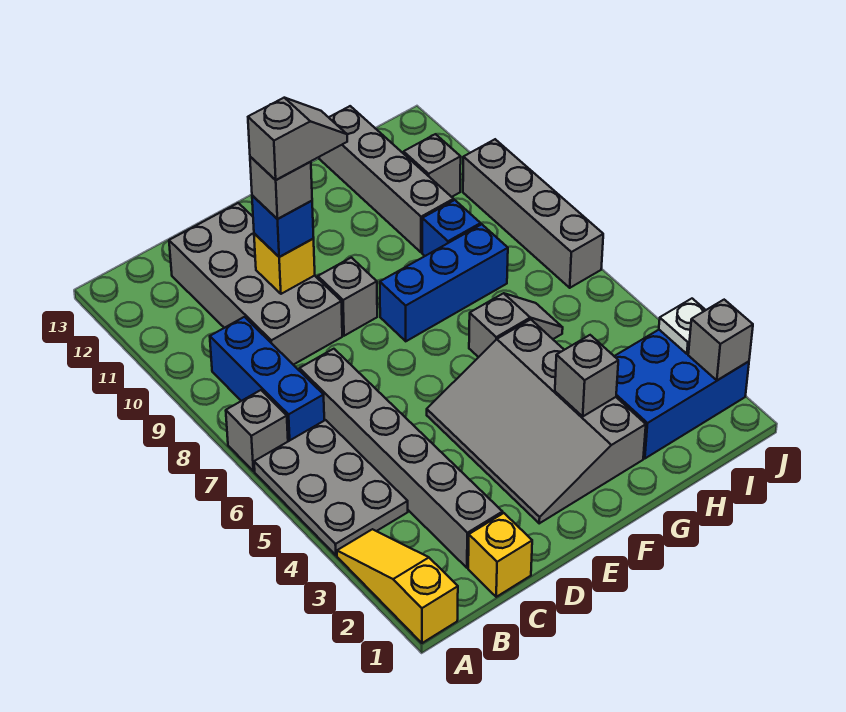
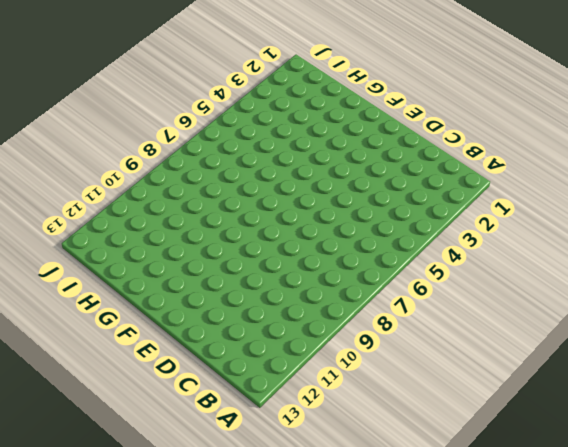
none -> yellow 1x3 slope [337,529,458,643]
none -> grey 2x3 plate [254,420,408,555]
none -> grey 1x1 brick [226,390,288,471]

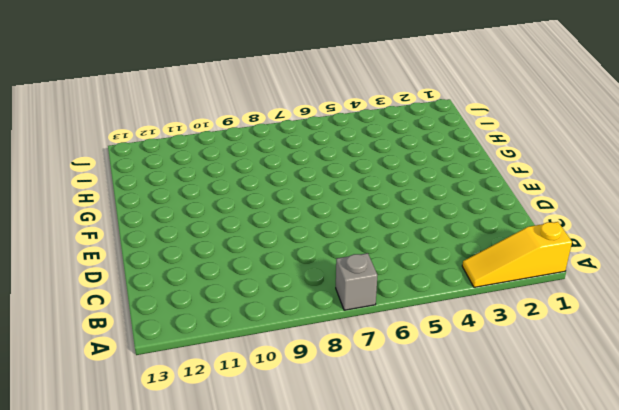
none -> grey 2x3 plate [254,420,408,555]
none -> blue 1x3 brick [210,317,324,441]
none -> yellow 1x1 brick [468,513,532,597]

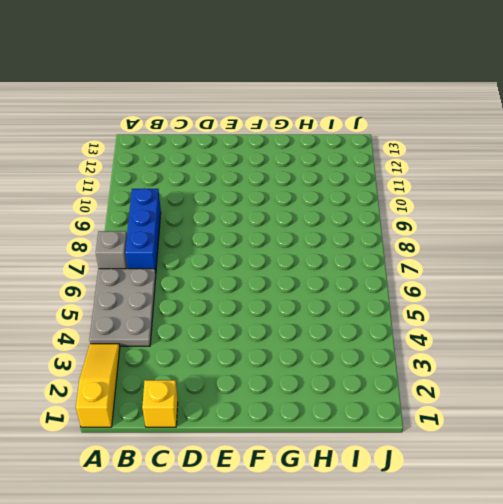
none -> grey 1x6 brick [299,349,503,568]
none -> grey 2x4 brick [169,203,342,365]
none -> grey 3x4 slope [427,319,646,523]

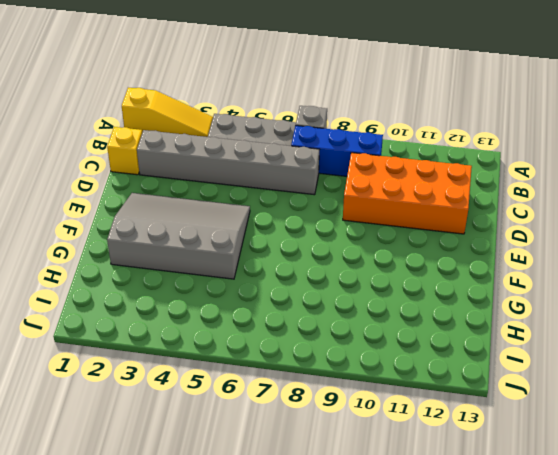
orange 2x4 brick [343,153,472,234] -> grey 2x4 brick [169,203,342,365]
none -> grey 1x1 brick [318,258,377,336]
none -> blue 1x3 brick [380,224,508,341]
none -> grey 1x2 slope [469,293,563,357]

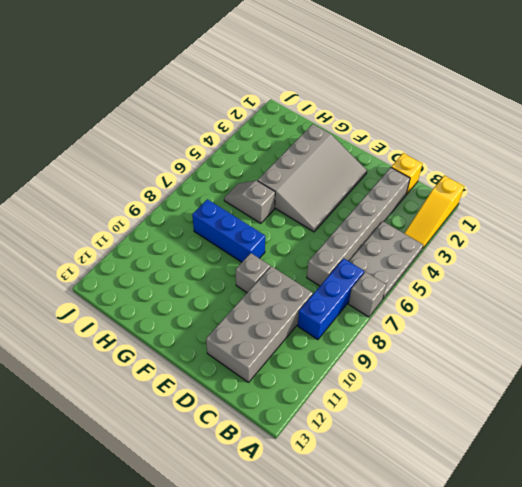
none -> blue 2x3 brick [614,330,749,458]
none -> blue 1x1 brick [422,200,481,256]
none -> grey 1x4 brick [319,106,454,253]

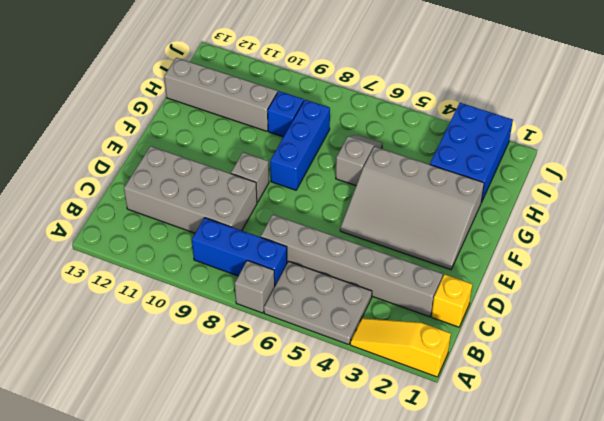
none -> grey 1x1 brick [404,134,461,197]
none -> grey 1x4 brick [463,139,603,288]
none -> yellow 1x1 brick [254,233,315,294]

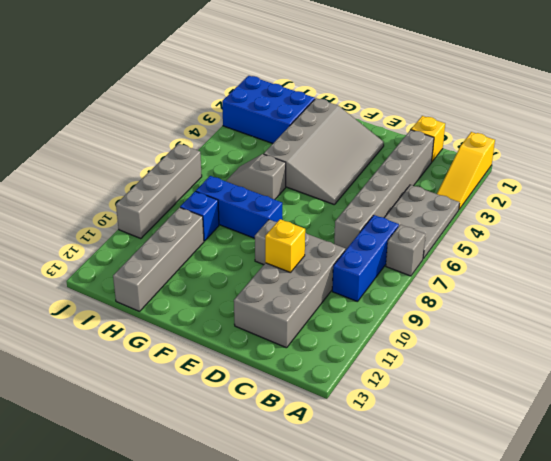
none -> grey 1x1 brick [404,134,461,197]
none -> grey 1x1 brick [555,335,618,416]
none -> grey 1x1 brick [688,300,753,380]

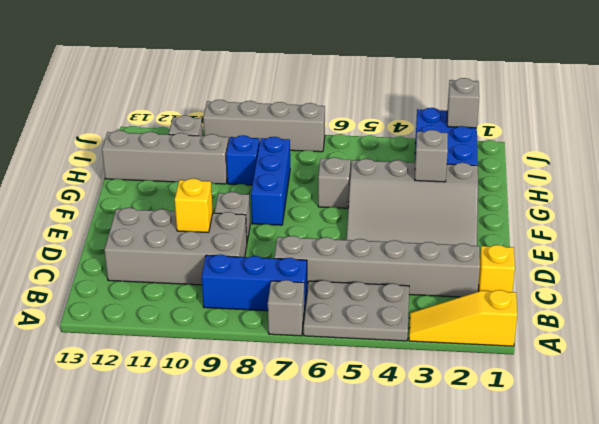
none -> white 1x1 plate [659,299,705,354]
none -> blue 1x1 brick [252,195,314,257]
none -> grey 1x1 brick [250,157,312,219]

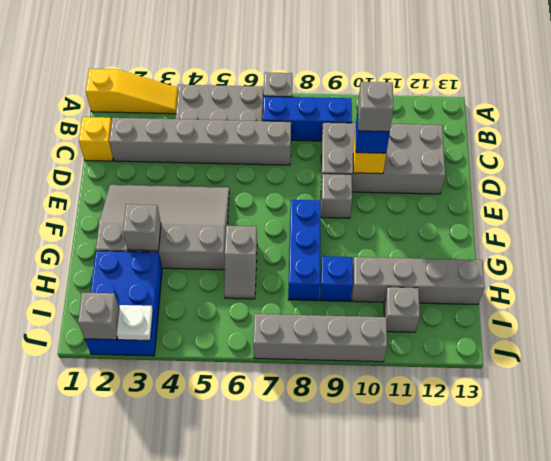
none -> grey 1x2 slope [248,98,347,180]

